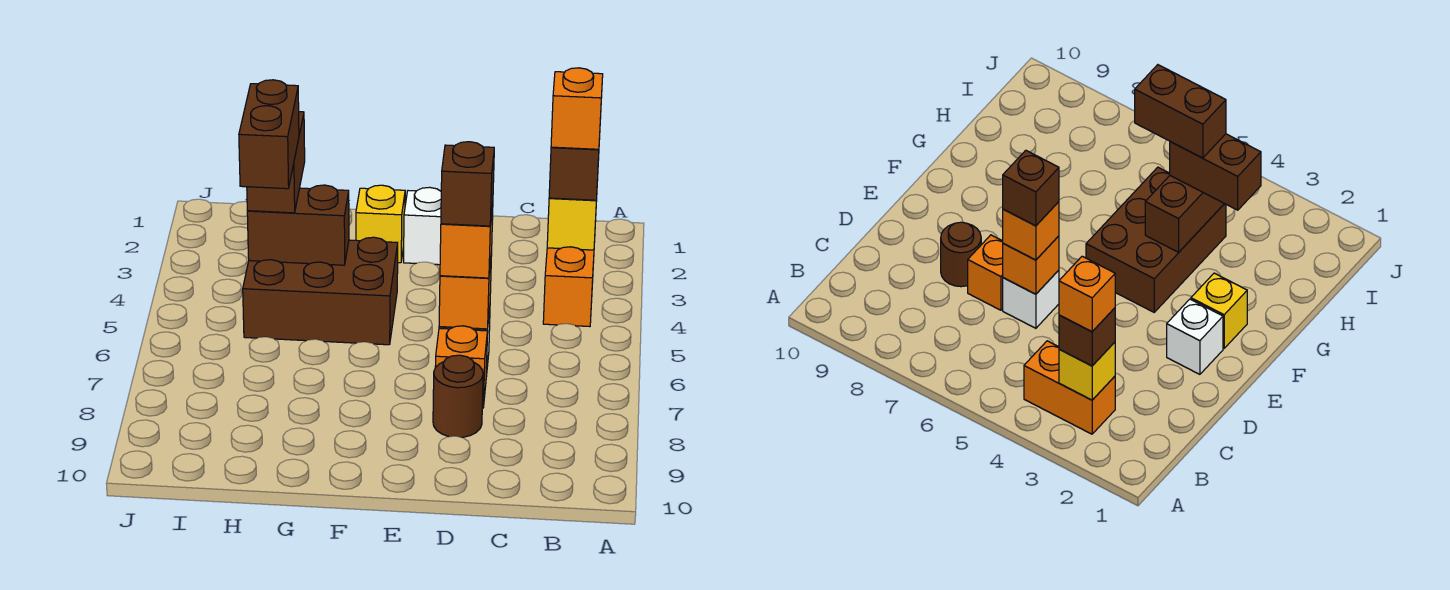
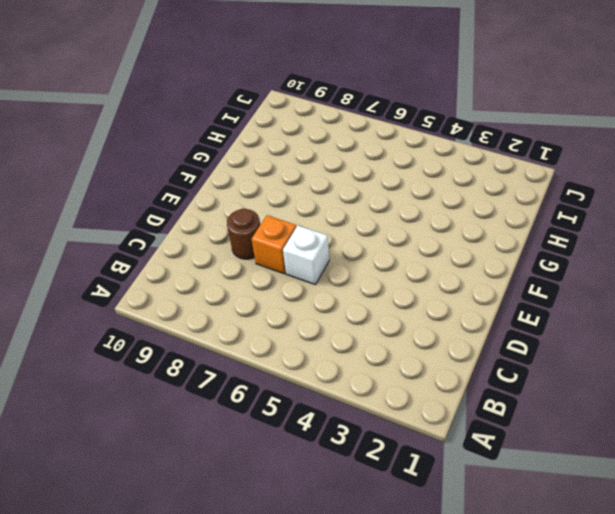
none -> orange 1x2 brick [543,247,594,327]
none -> white 1x1 brick [404,187,441,265]
none -> yellow 1x1 brick [356,185,405,263]

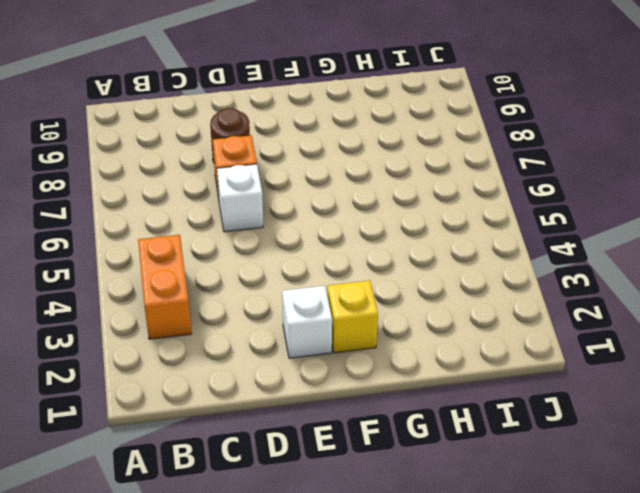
none -> brown 2x3 brick [243,237,398,345]
none -> yellow 1x1 brick [547,198,597,250]
none -> orange 1x1 brick [439,253,492,329]

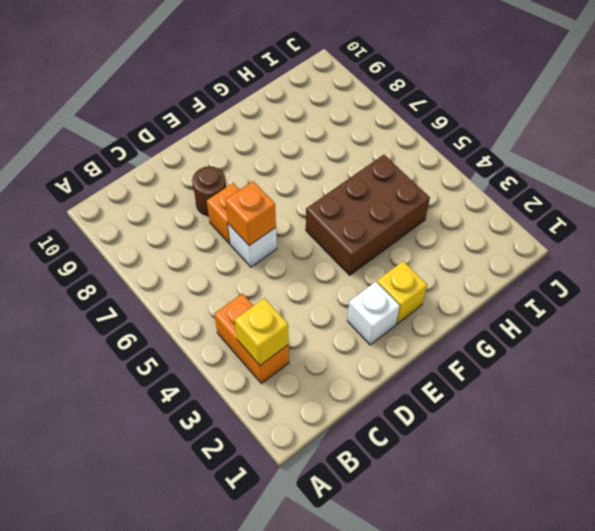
none -> brown 1x2 brick [247,185,349,265]
none -> brown 1x1 brick [549,147,599,200]
none -> orange 1x1 brick [440,205,493,278]

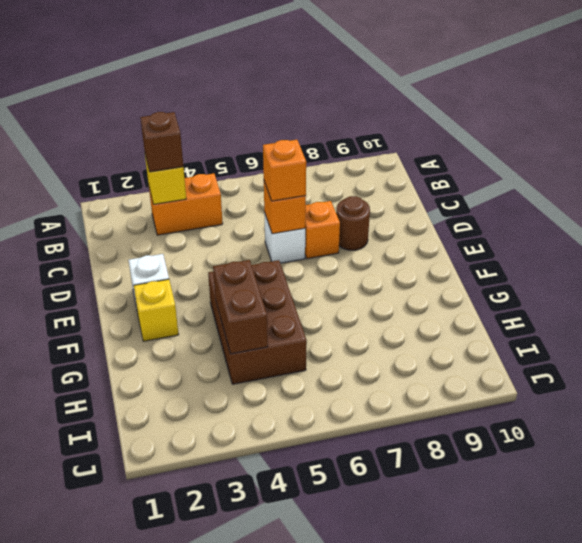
none -> brown 1x2 brick [247,112,305,213]
none -> orange 1x1 brick [551,68,603,149]
none -> brown 1x1 brick [441,142,494,226]

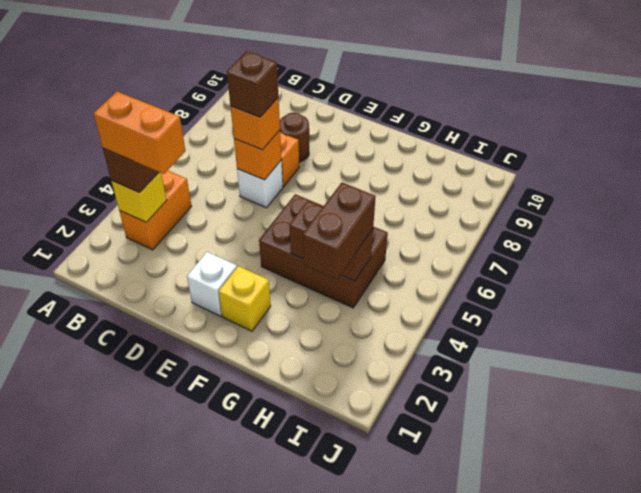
orange 1x2 brick [94,92,186,174] -> orange 1x1 brick [551,68,603,149]
none -> brown 1x2 brick [239,80,299,189]

